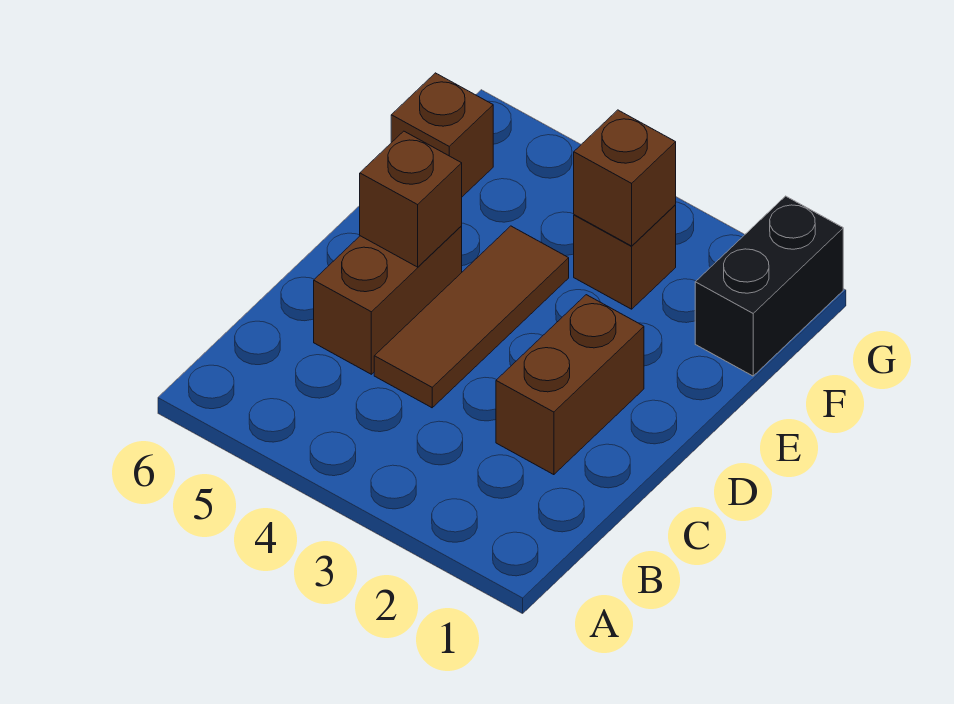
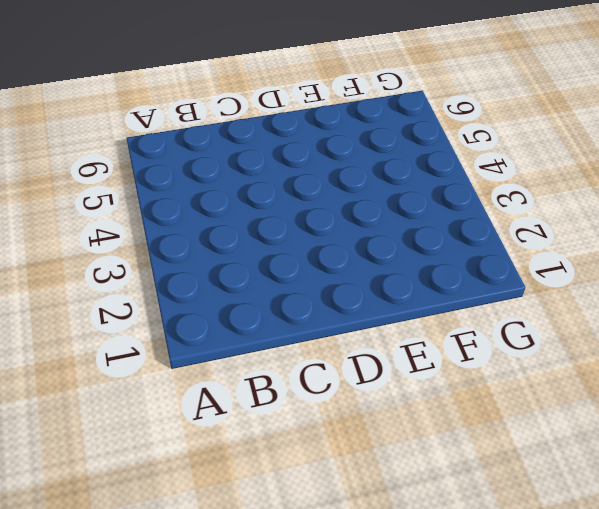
none -> brown 1x2 brick [496,295,644,475]
none -> brown 1x3 tile [374,226,569,408]

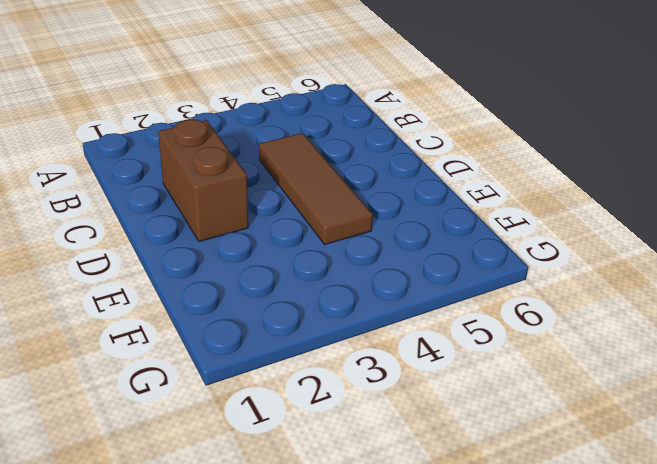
none -> brown 1x2 brick [314,226,462,374]
none -> black 1x2 brick [695,196,843,376]

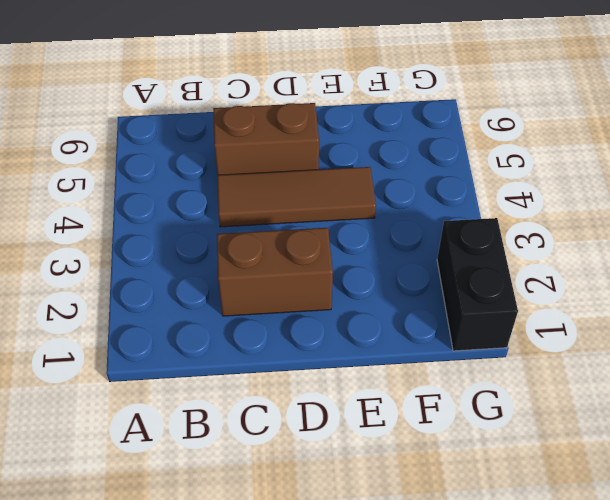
black 1x2 brick [437,218,518,351] -> black 1x2 brick turned to [695,196,843,376]
none -> brown 1x1 brick [574,205,676,309]
none -> brown 1x1 brick [391,73,493,197]

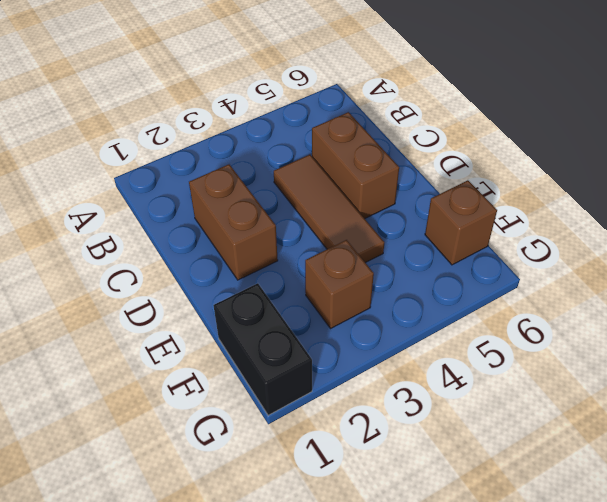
none -> brown 1x1 brick [360,131,462,267]
none -> brown 1x1 brick [574,110,676,246]

